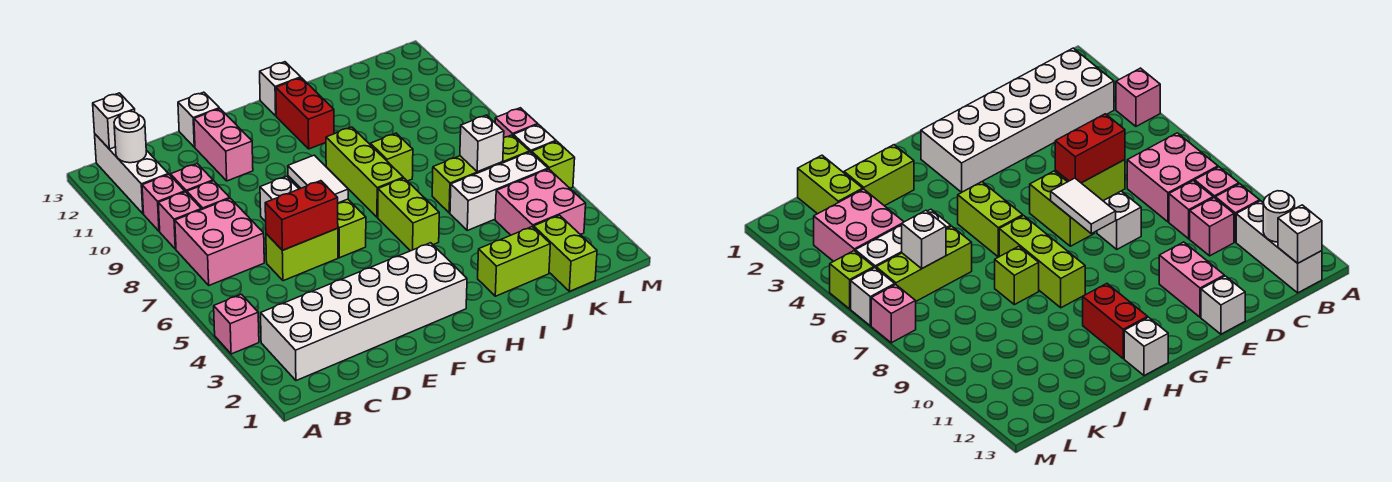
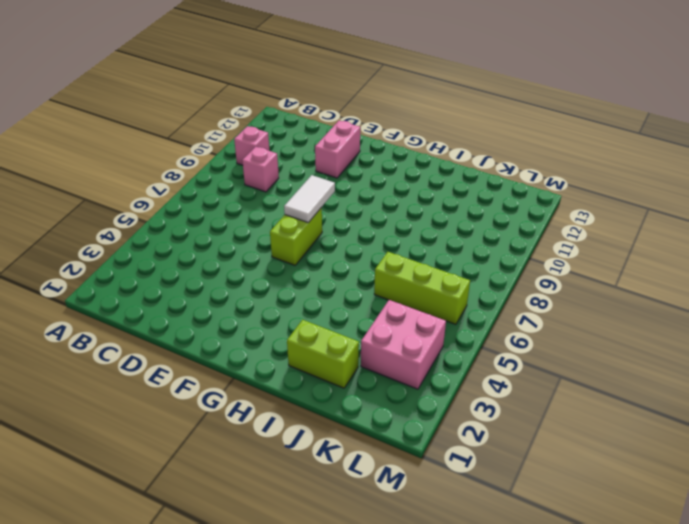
none -> pink 1x1 brick [214,294,259,354]
none -> white 2x6 brick [261,243,467,381]
none -> pink 2x2 brick [175,198,264,285]
none -> pink 1x1 brick [158,192,201,249]

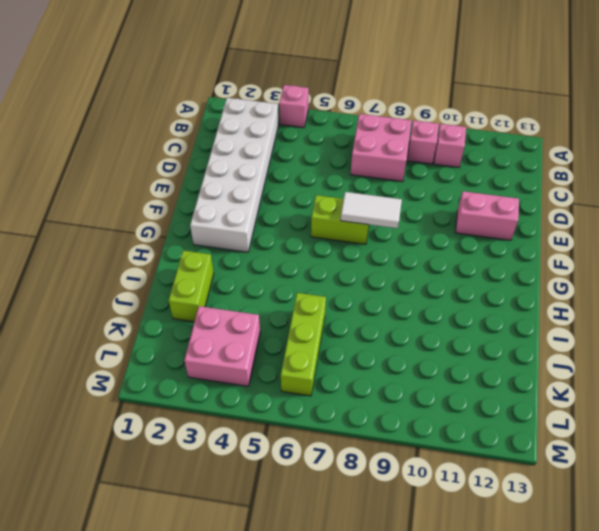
none -> white 1x3 brick [95,134,168,214]
none -> pink 1x1 brick [187,181,230,210]
none -> pink 1x1 brick [171,164,213,193]
none -> lime 1x2 brick [266,228,338,281]

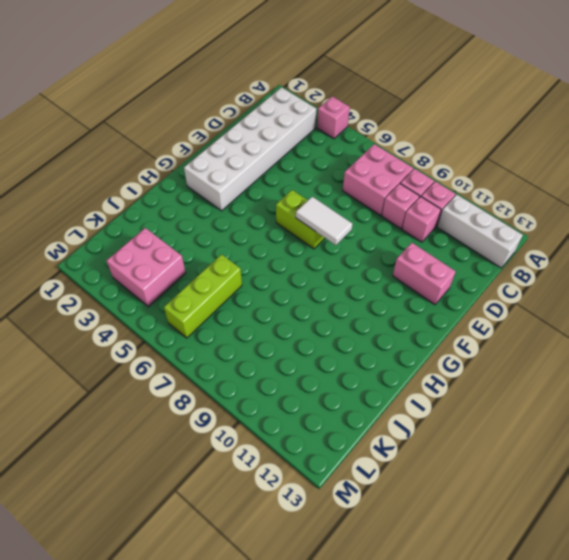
none -> lime 1x2 brick [266,228,338,281]
none -> white 1x1 brick [260,176,299,222]
none -> white 1x1 brick [178,92,219,147]
none -> lime 1x2 brick [378,178,439,251]

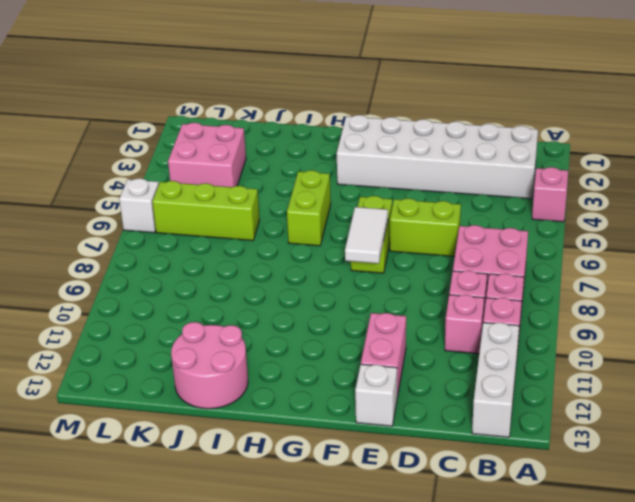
pink 2x2 round brick [171,322,248,409] -> none
none -> white 1x1 brick [260,176,299,222]
none -> lime 1x3 brick [326,127,403,217]
none -> red 1x2 brick [276,78,334,149]
none -> white 1x1 brick [260,62,301,116]

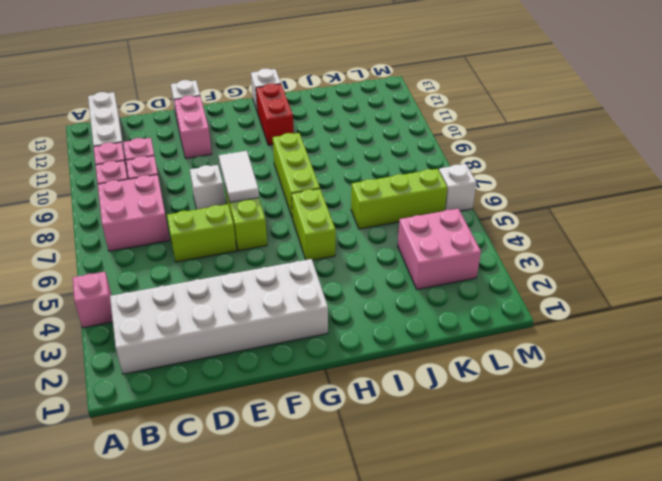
none -> lime 1x2 brick [478,227,550,296]
none -> lime 1x1 brick [370,133,413,181]
none -> white 1x3 brick [450,152,548,230]
none -> lime 1x2 brick [534,215,597,291]

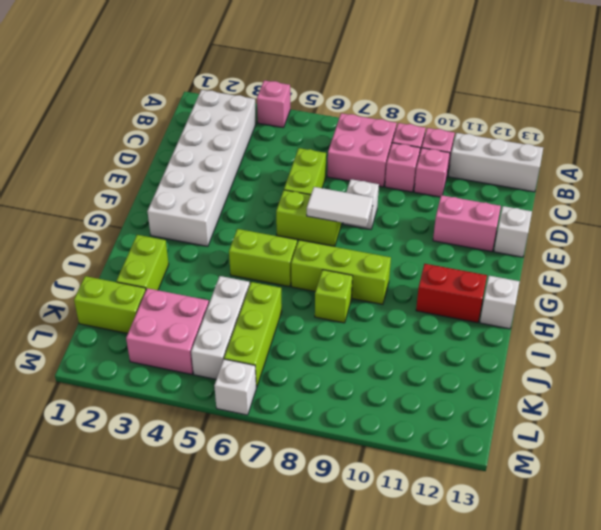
none -> lime 1x1 brick [532,141,575,188]
none -> pink 1x1 brick [495,108,538,137]
none -> white 1x1 round brick [114,111,146,163]
none -> white 1x1 brick [93,93,135,149]

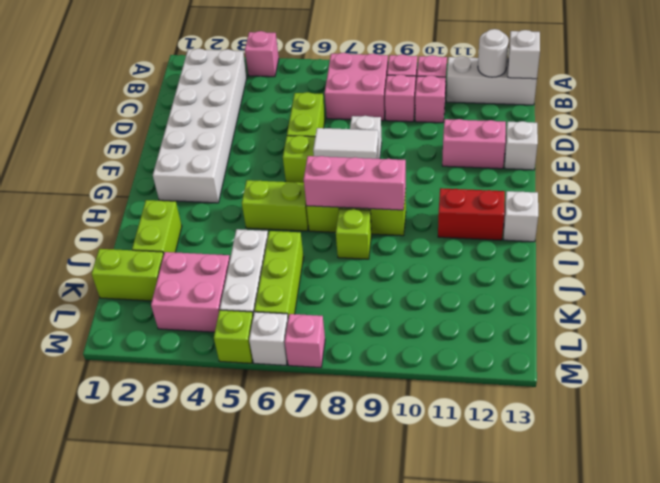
pink 1x3 brick [304,156,406,210] -> none
none -> red 1x2 brick [265,181,338,250]
none -> white 1x1 brick [460,115,504,172]

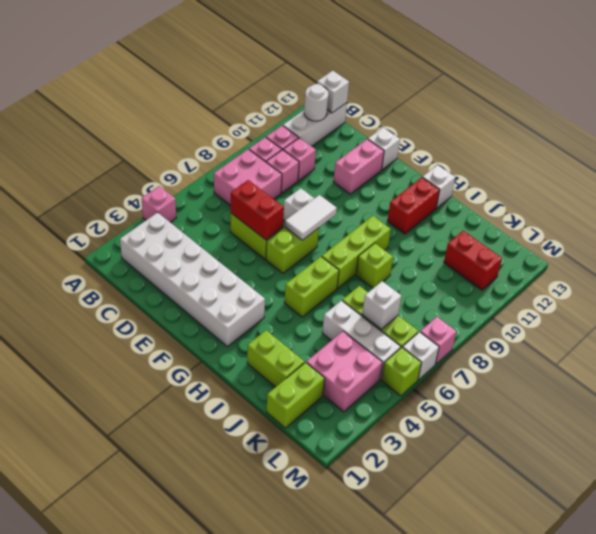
red 1x2 brick [444,231,502,290] -> none

